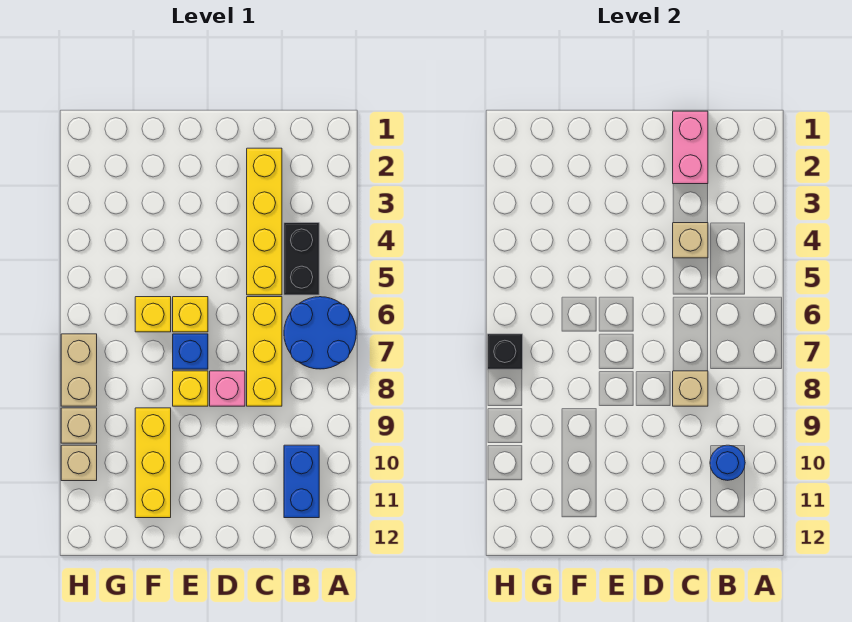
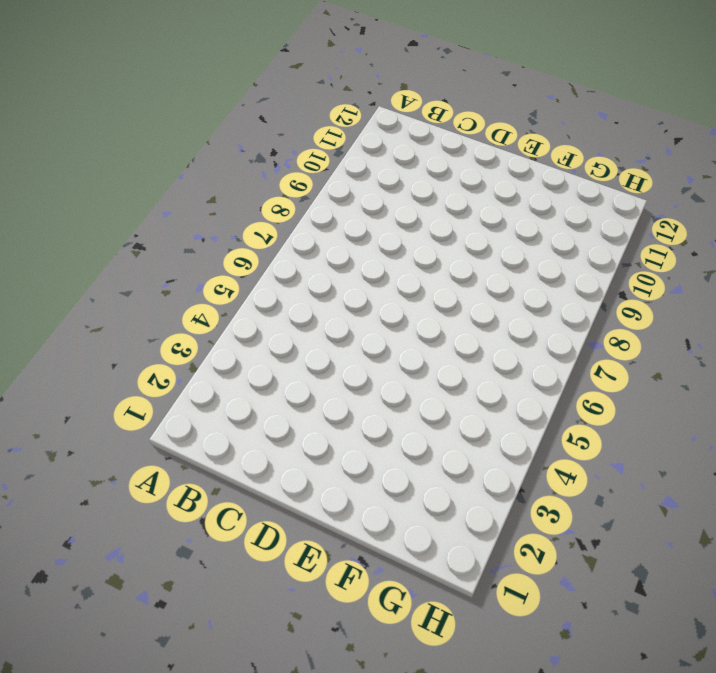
none -> blue 2x2 round brick [284,297,356,369]
none -> black 1x2 brick [284,223,319,295]
none -> blue 1x2 brick [284,445,319,518]

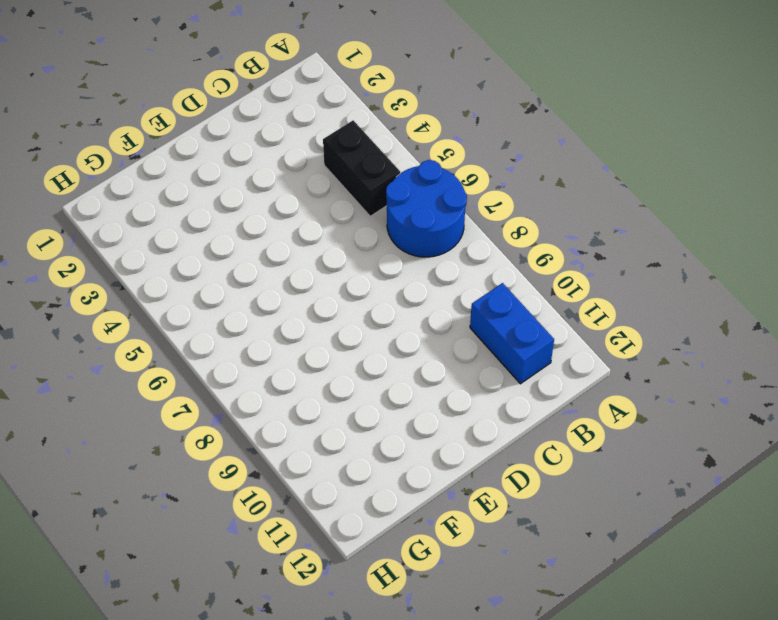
none -> yellow 1x4 brick [247,148,282,295]
none -> yellow 1x3 brick [247,297,282,406]
none -> pink 1x1 brick [210,371,245,406]

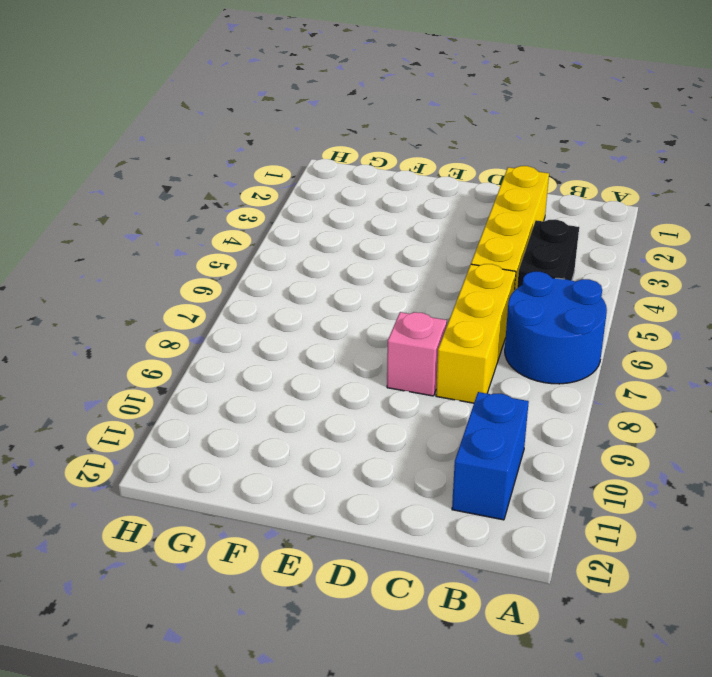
none -> yellow 1x1 brick [173,297,208,332]
none -> blue 1x1 brick [173,334,208,369]
none -> yellow 1x1 brick [173,371,208,406]

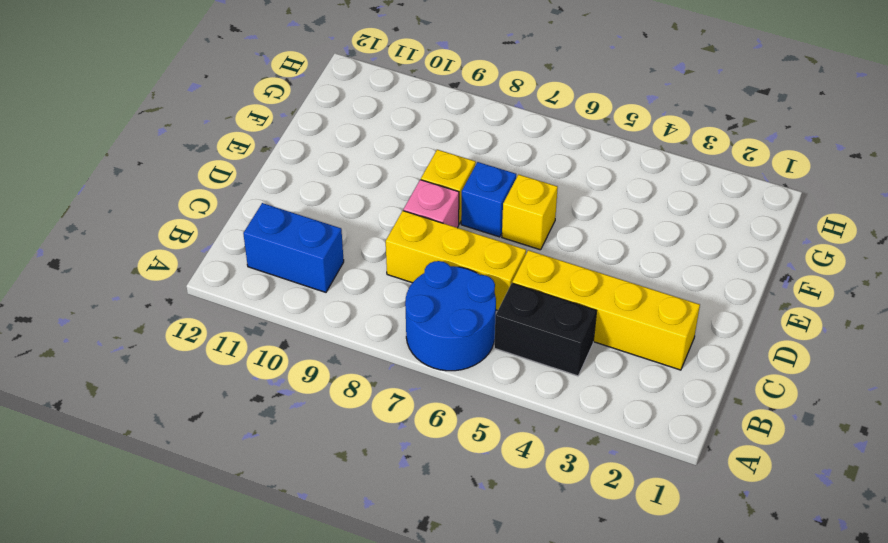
none -> yellow 1x1 brick [135,297,171,332]
none -> yellow 1x3 brick [135,408,171,518]
none -> tan 1x2 brick [61,334,97,406]

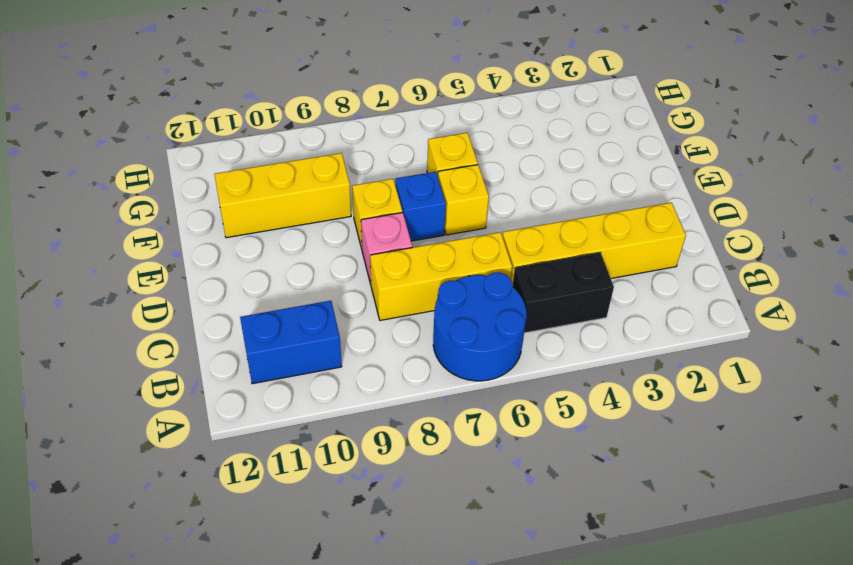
none -> tan 1x2 brick [61,334,97,406]
none -> tan 1x1 brick [61,408,97,443]
none -> tan 1x1 brick [61,445,97,481]

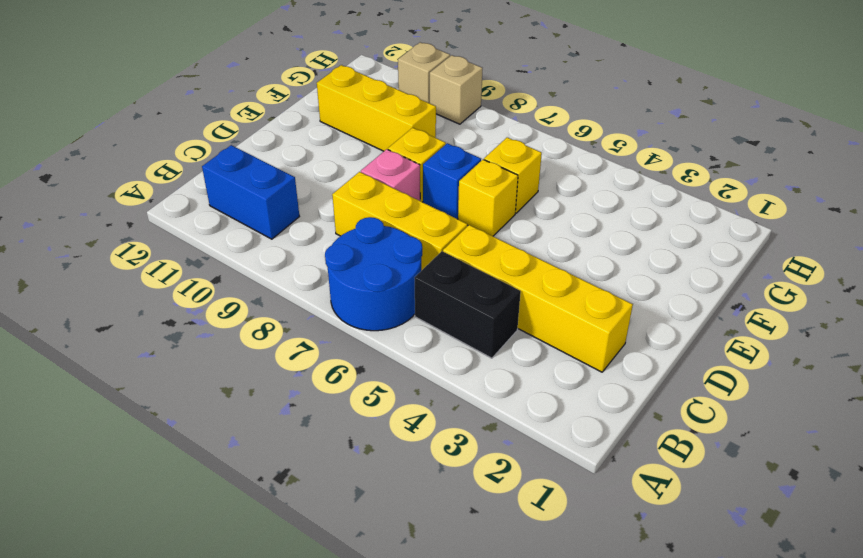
none -> tan 1x2 brick [61,334,97,406]
none -> blue 1x1 round brick [710,445,745,480]
none -> pink 1x2 brick [673,111,708,184]

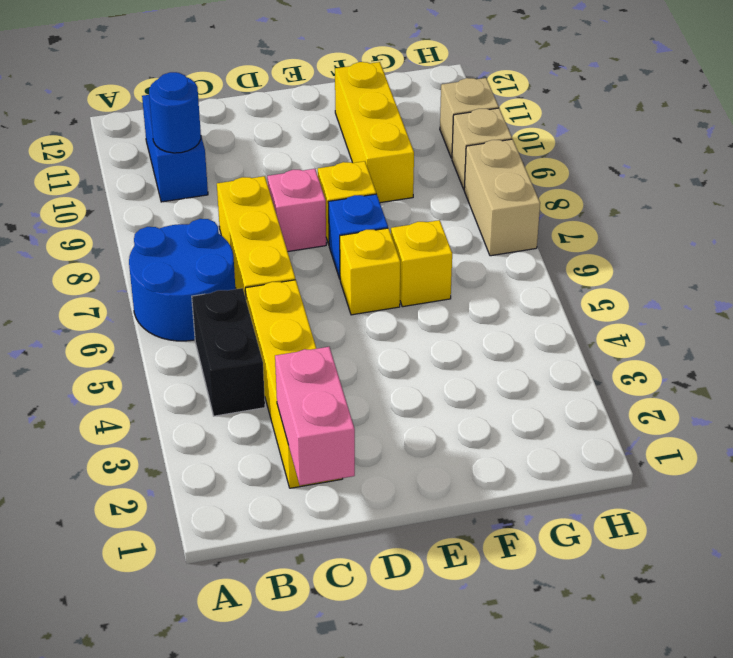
none -> tan 1x1 brick [673,223,708,258]
none -> tan 1x1 brick [673,371,708,406]
none -> black 1x1 brick [487,334,523,369]

